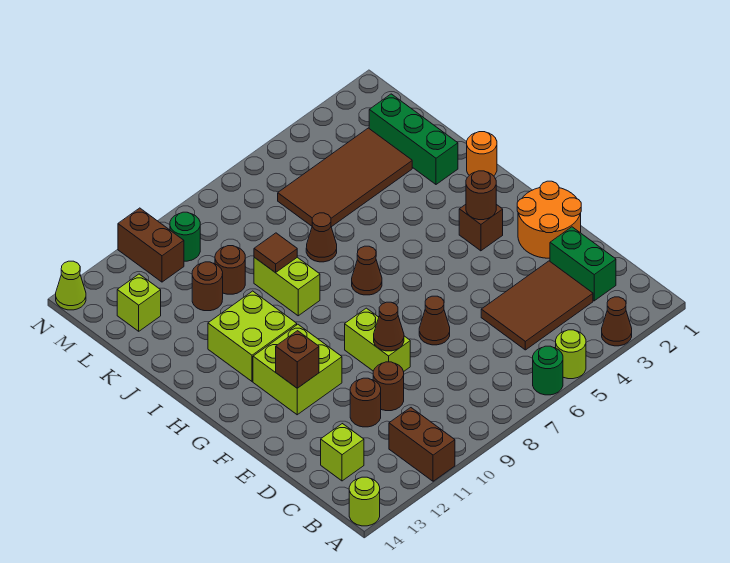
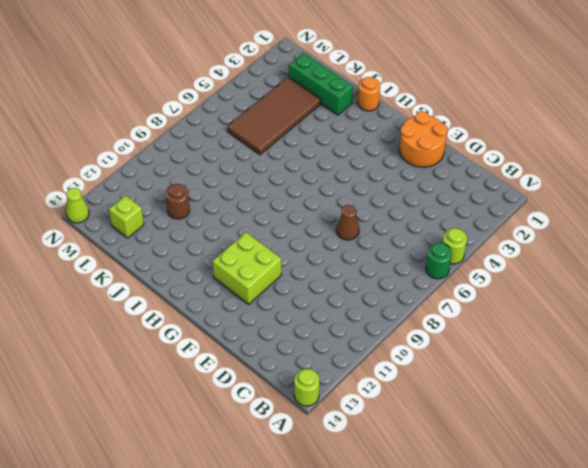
none -> brown 1x1 cone [602,297,632,346]
none -> brown 1x2 brick [389,408,455,481]
none -> green 1x2 brick [550,227,616,301]
none -> brown 2x3 tile [481,261,593,350]

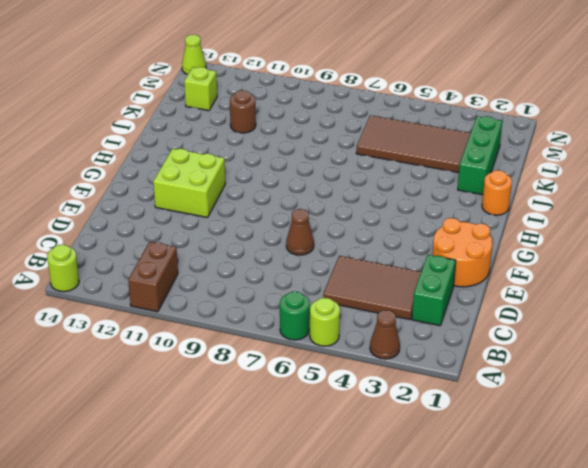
none -> lime 1x1 brick [321,424,364,481]
none -> brown 1x1 round brick [373,362,404,411]
none -> brown 1x1 round brick [350,378,381,427]
none -> lime 1x2 brick [345,308,410,372]

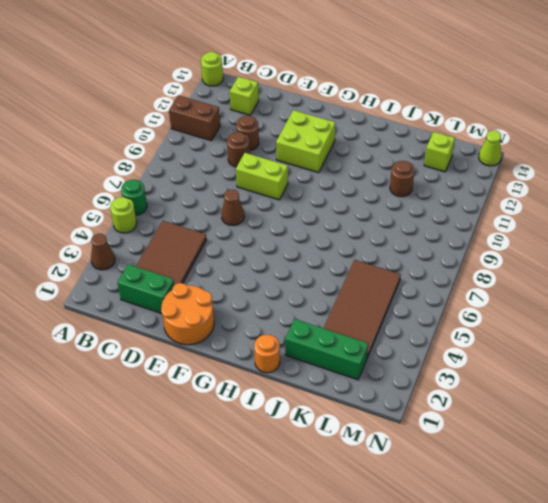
none -> brown 1x1 brick [459,204,503,251]
none -> brown 1x1 cone [352,246,382,295]
none -> lime 2x2 brick [208,291,297,381]
none -> lime 1x2 brick [254,257,320,316]

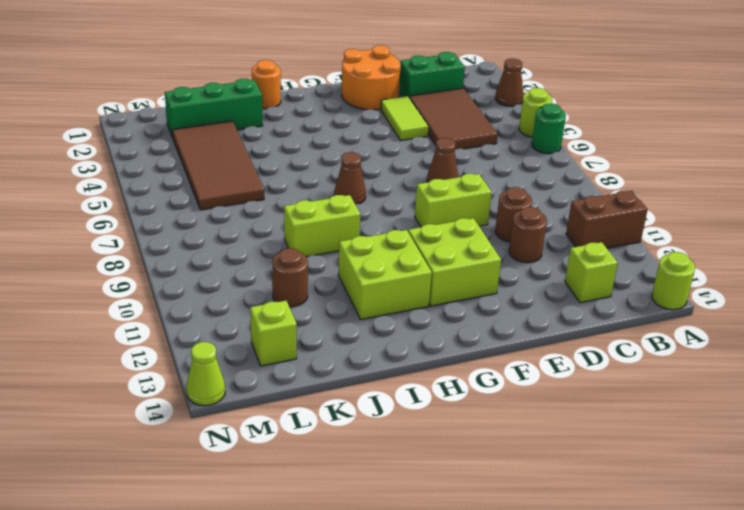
lime 1x2 tile [381,96,429,141] -> none
none -> brown 1x1 brick [459,204,503,251]
none -> brown 1x1 cone [306,213,337,262]
none -> brown 1x1 round brick [215,246,245,294]
none -> green 1x1 round brick [170,212,200,261]

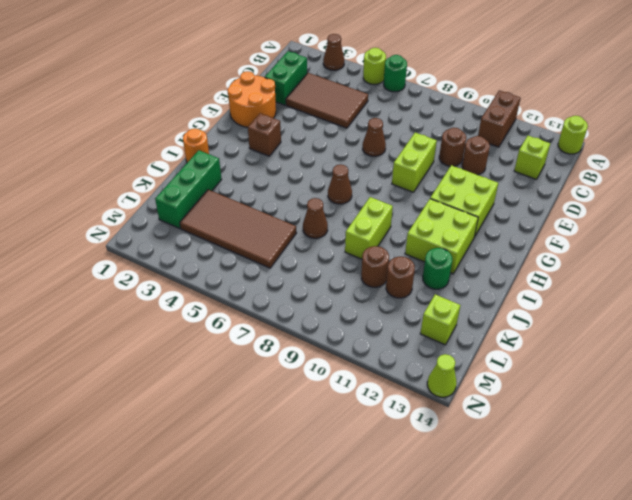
green 1x1 round brick [423,248,452,289] -> green 1x1 round brick moved to [170,212,200,261]
none -> brown 1x2 brick [118,208,184,282]
none -> brown 1x1 cone [374,302,404,351]
none -> brown 1x1 brick [276,331,319,388]
none -> brown 1x1 round brick [466,171,496,220]

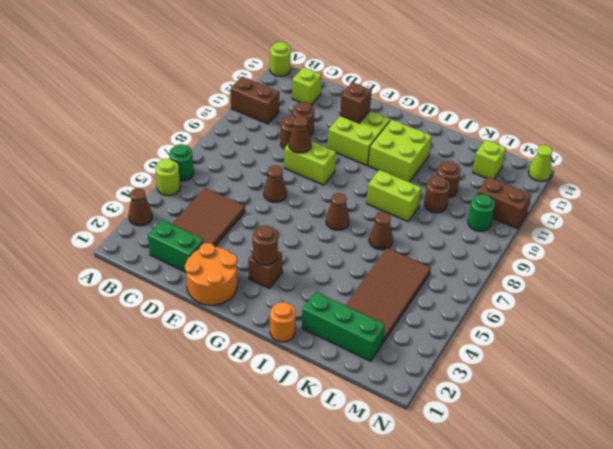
none -> brown 1x1 tile [254,233,297,273]

